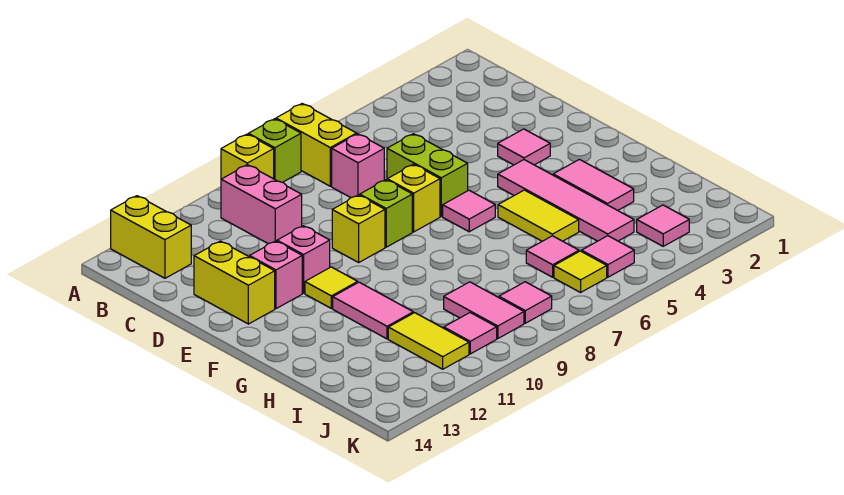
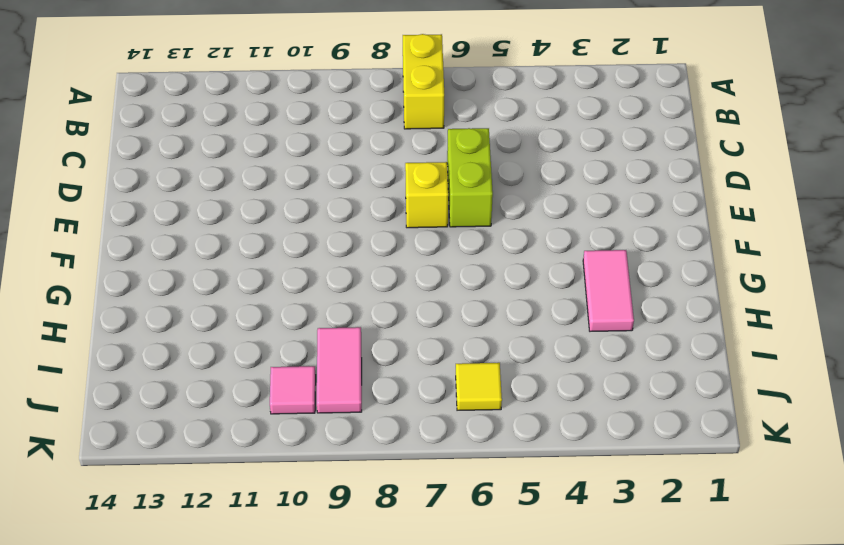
none -> lime 1x1 brick [248,119,301,182]
none -> yellow 1x1 brick [221,134,274,179]
none -> yellow 1x2 brick [111,196,191,278]

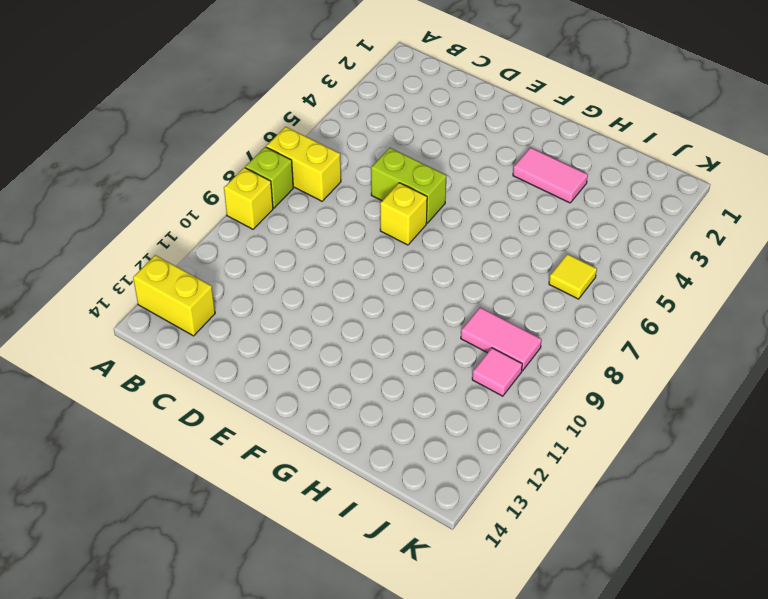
none -> pink 1x2 brick [221,165,302,244]
none -> pink 1x1 brick [332,134,384,198]
none -> yellow 1x2 brick [194,241,275,324]

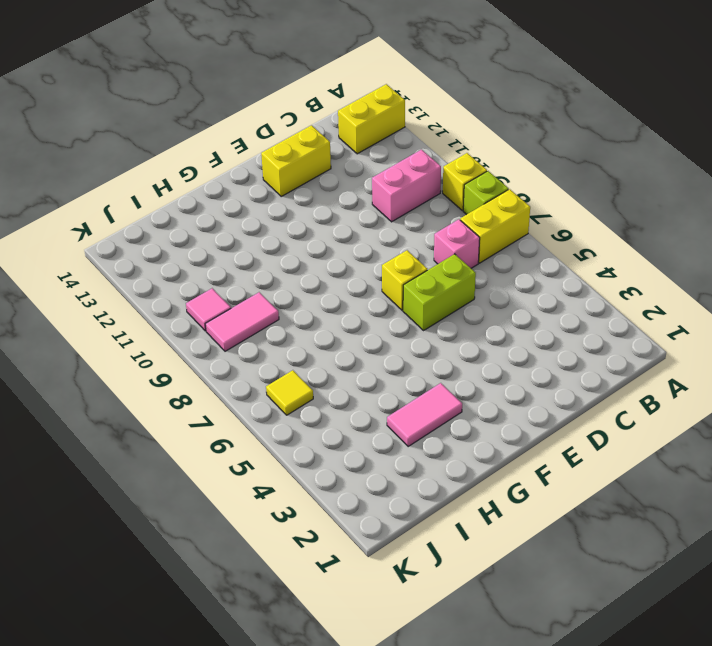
none -> pink 1x1 tile [498,129,550,165]
none -> lime 1x1 brick [360,180,412,247]
none -> yellow 1x1 brick [332,195,385,262]

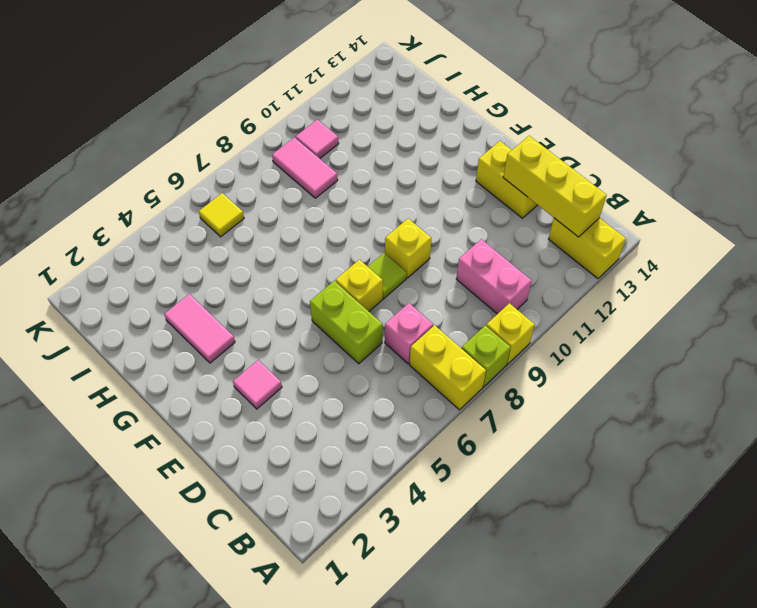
yellow 1x3 brick [503,136,607,237] -> none
lime 1x1 tile [368,253,407,299] -> lime 1x1 brick [360,180,412,247]
none -> pink 1x1 brick [277,226,330,293]
none -> pink 1x1 brick [250,241,302,309]
none -> pink 1x4 tile [498,160,634,241]

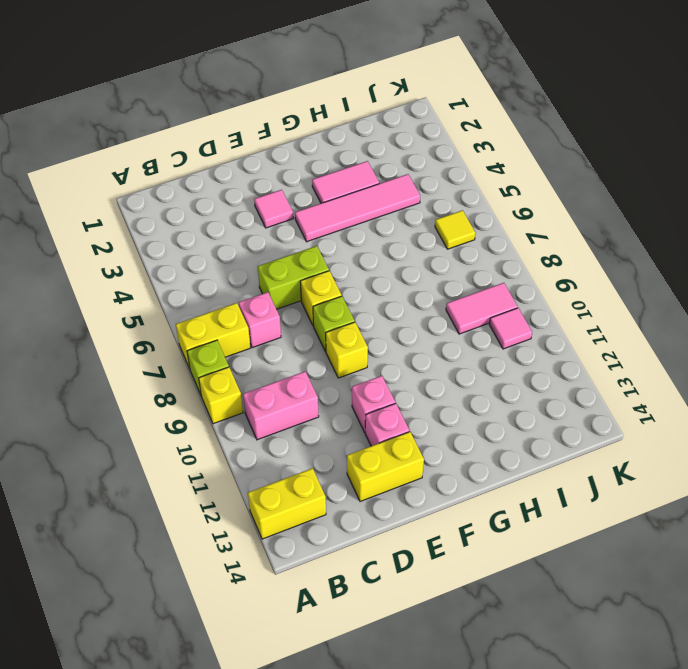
none -> pink 1x1 tile [443,190,495,232]
none -> yellow 1x1 tile [305,267,358,308]
none -> yellow 1x2 tile [498,190,579,241]

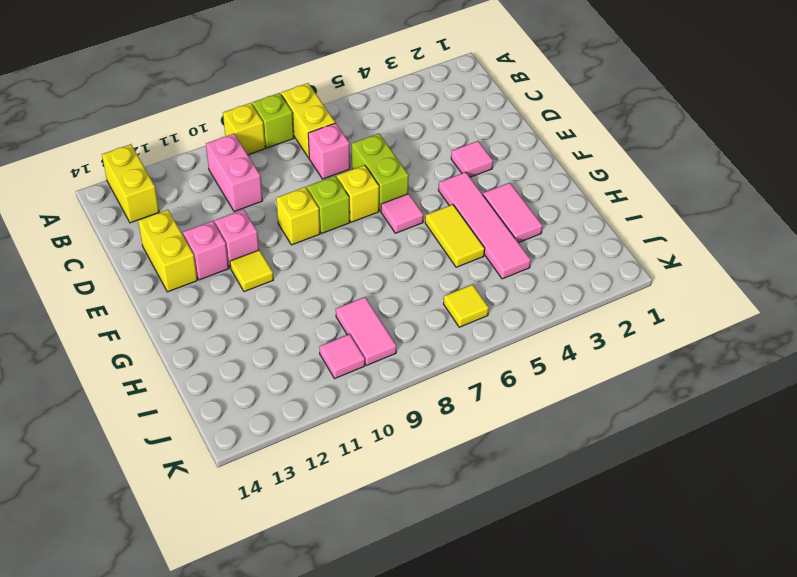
none -> pink 1x2 tile [333,282,413,339]
none -> pink 1x1 tile [526,236,579,277]
none -> yellow 1x2 tile [388,313,469,369]

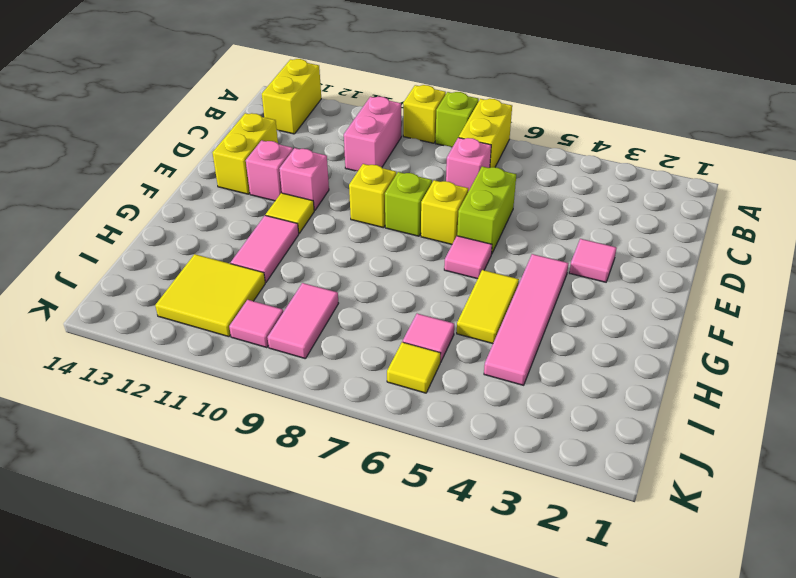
yellow 2x2 tile [155,254,265,337] -> yellow 1x2 tile [388,313,469,369]
none -> pink 1x2 tile [553,159,634,210]
none -> pink 1x1 tile [637,205,689,246]
none -> pink 1x1 tile [582,236,634,277]

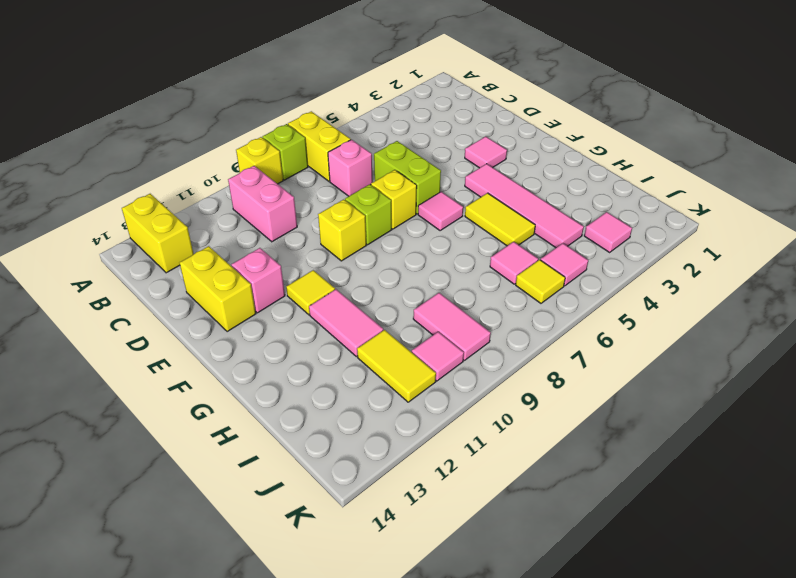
none -> pink 1x1 brick [277,226,330,293]
none -> pink 1x2 tile [553,159,634,210]
none -> pink 1x1 tile [499,282,552,323]

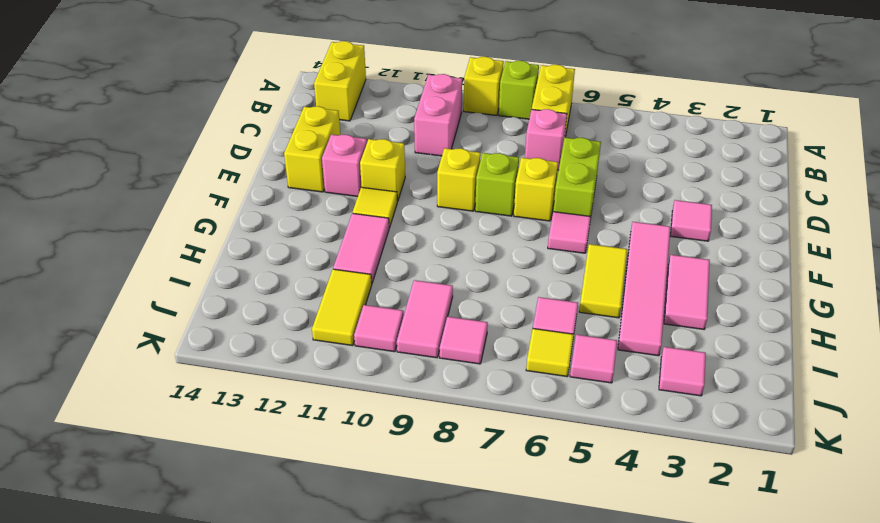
yellow 1x1 brick [360,139,405,201] -> pink 1x1 brick [277,226,330,293]

